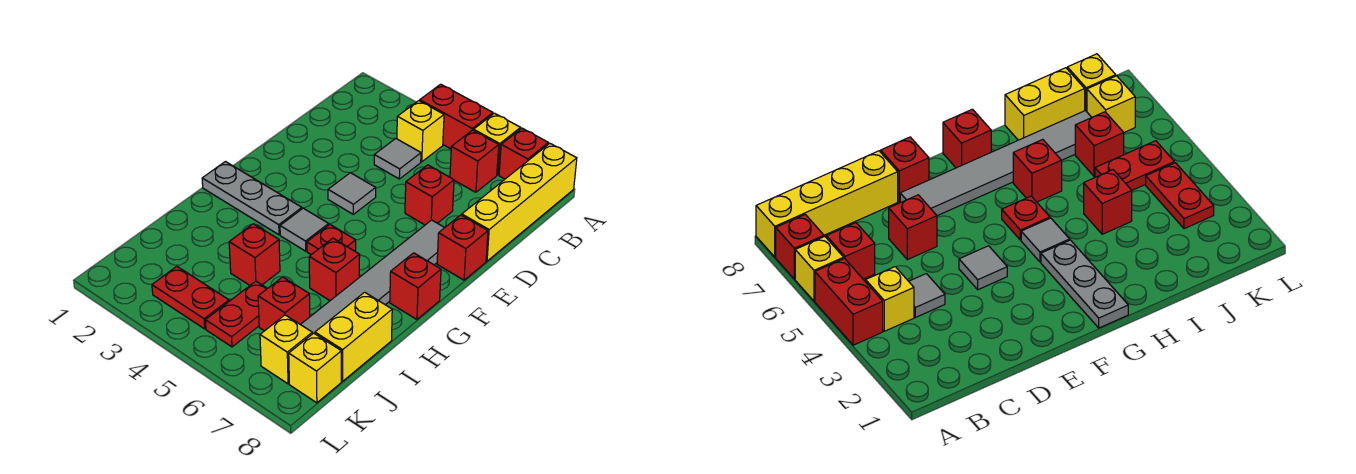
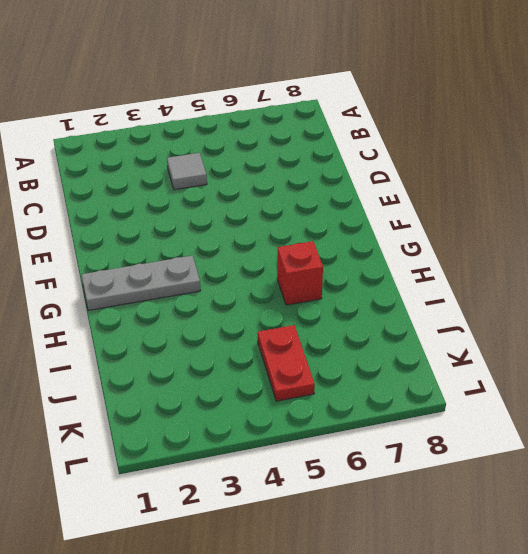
none -> red 1x2 brick [420,84,493,149]
none -> yellow 1x1 brick [474,113,520,175]
none -> red 1x1 brick [499,128,548,179]

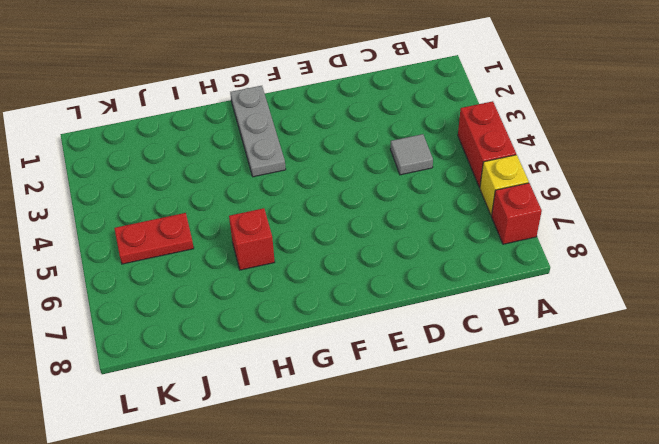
none -> yellow 1x4 brick [462,144,577,261]
none -> yellow 1x1 brick [397,101,444,162]
none -> red 1x1 brick [450,130,499,192]

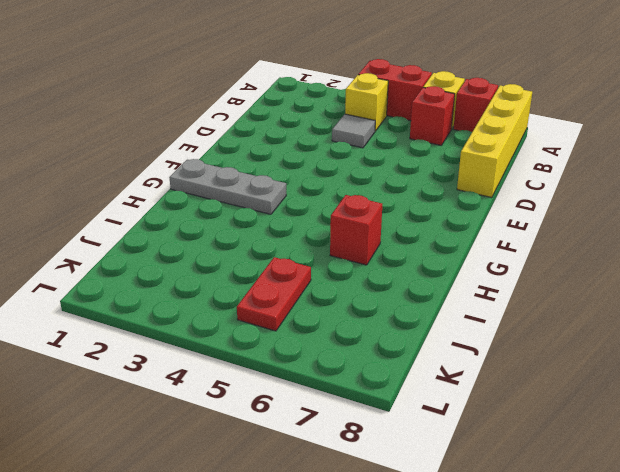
none -> red 1x1 brick [405,165,454,225]
none -> grey 1x1 tile [328,173,376,214]
none -> grey 1x6 tile [300,220,445,334]

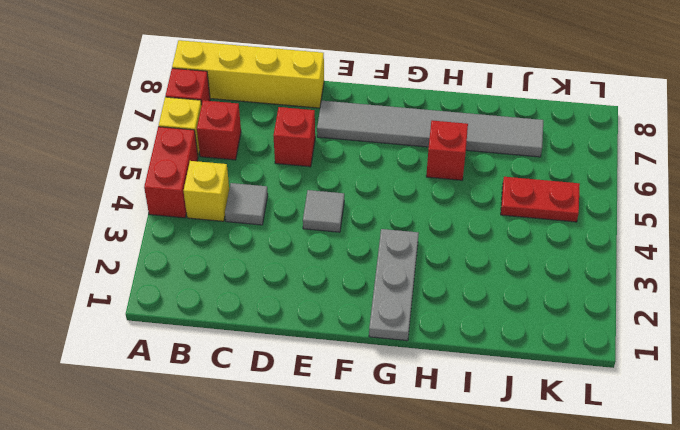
none -> red 1x1 brick [437,215,488,280]
none -> grey 1x1 tile [280,208,329,251]
none -> red 1x1 plate [307,225,356,255]

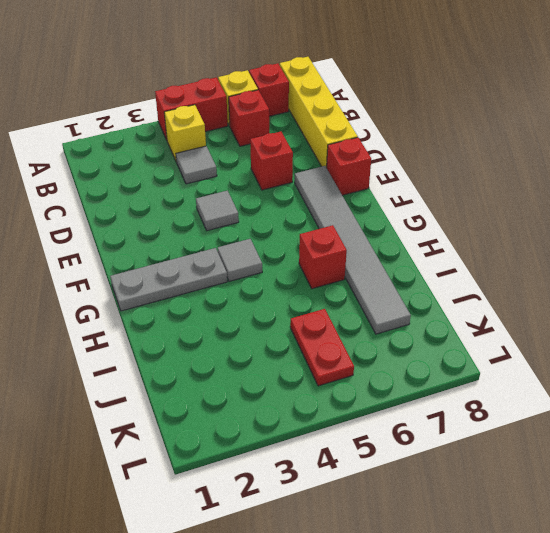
none -> red 1x1 plate [307,225,356,255]
none -> red 1x1 brick [390,253,441,319]
none -> red 1x1 brick [229,224,280,285]

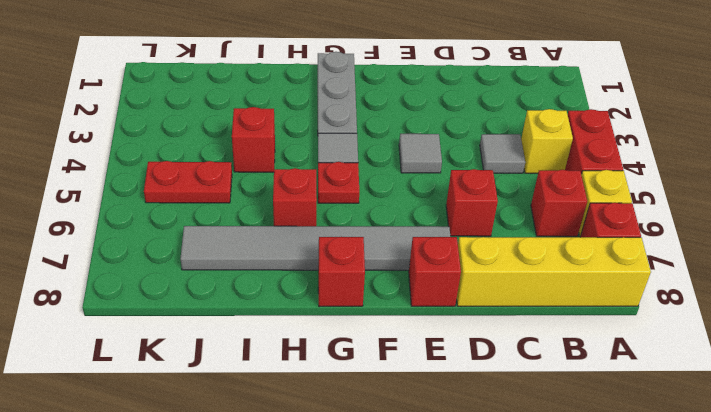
none -> yellow 1x2 brick [315,292,392,381]
none -> red 1x1 brick [258,277,310,331]
none -> red 1x2 plate [152,266,229,329]

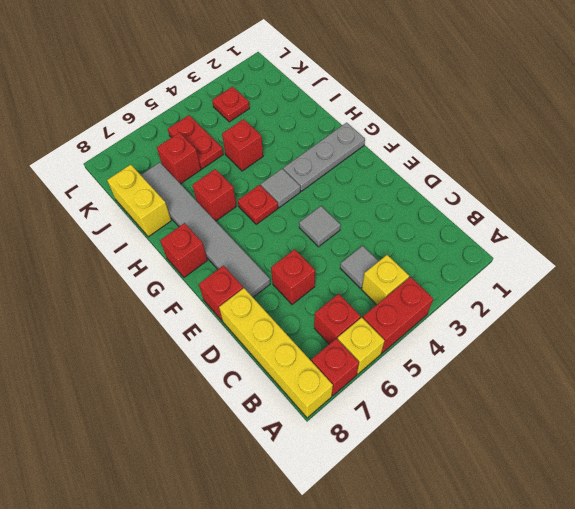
red 1x1 plate [212,87,250,122] -> red 1x2 plate [152,266,229,329]
none -> yellow 1x1 brick [260,315,312,384]
none -> yellow 1x1 brick [289,333,341,403]

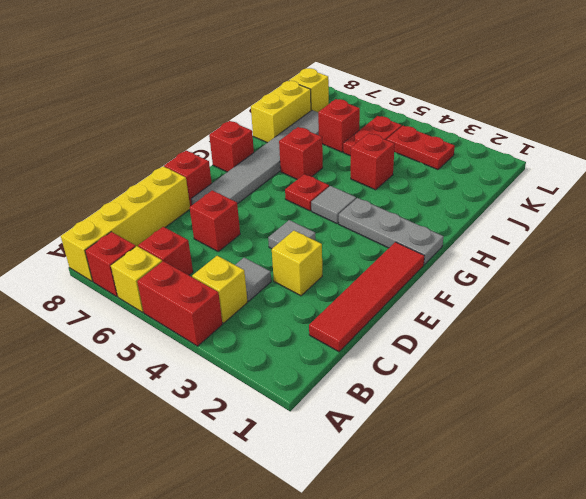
red 1x4 tile [309,242,424,352] -> none
yellow 1x1 brick [272,231,322,296] -> yellow 1x1 brick moved to [260,315,312,384]

